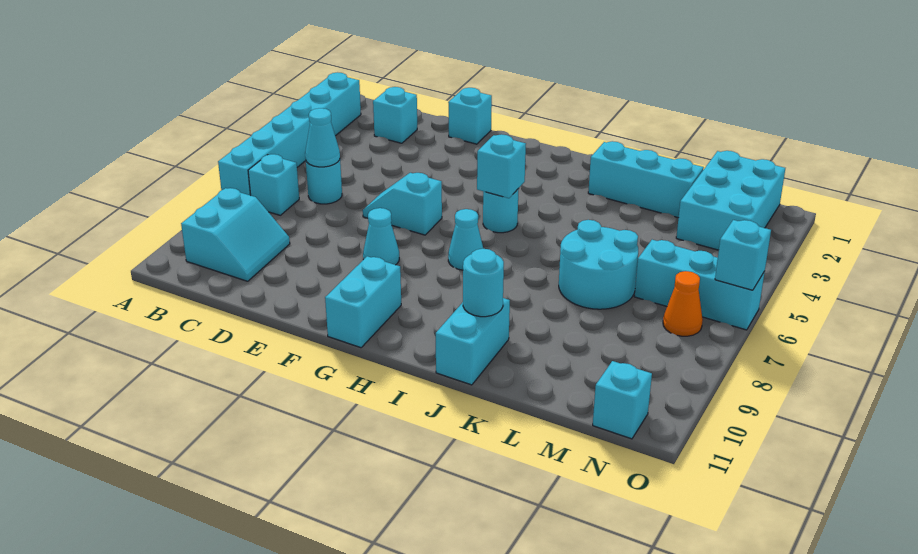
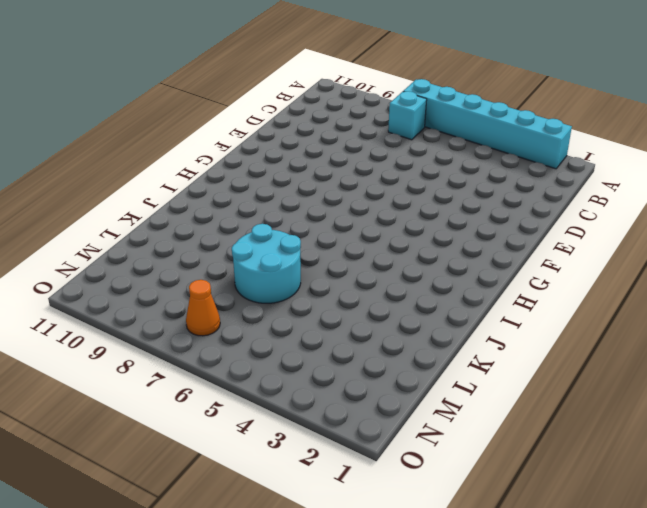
none -> cyan 2x2 slope [181,188,290,281]
none -> cyan 1x1 brick [373,87,417,143]
none -> cyan 1x1 round brick [306,160,342,204]

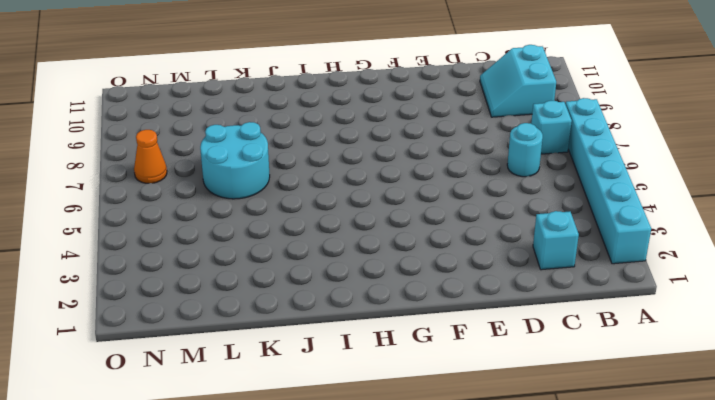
none -> cyan 1x1 brick [448,88,492,144]
none -> cyan 1x2 slope [363,173,442,235]
none -> cyan 1x1 cone [363,208,399,265]

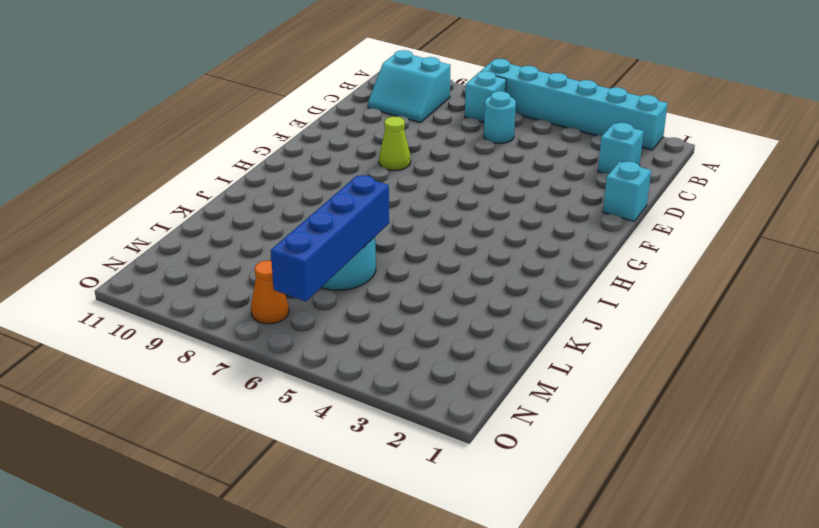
lime 1x1 cone [379,117,411,170] -> cyan 1x1 cone [363,208,399,265]
blue 1x4 brick [271,175,389,301] -> none
none -> cyan 1x2 slope [363,173,442,235]
none -> cyan 1x2 brick [325,256,401,348]
none -> cyan 1x1 round brick [483,188,519,233]

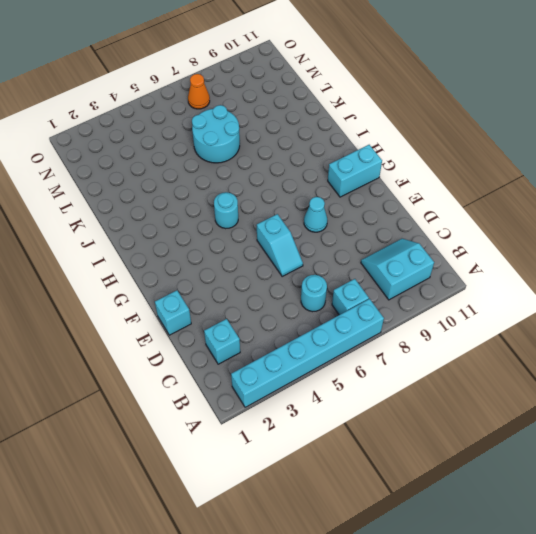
none -> cyan 1x1 cone [448,209,483,270]
none -> cyan 1x3 brick [588,141,704,218]
none -> cyan 1x2 brick [436,298,510,385]

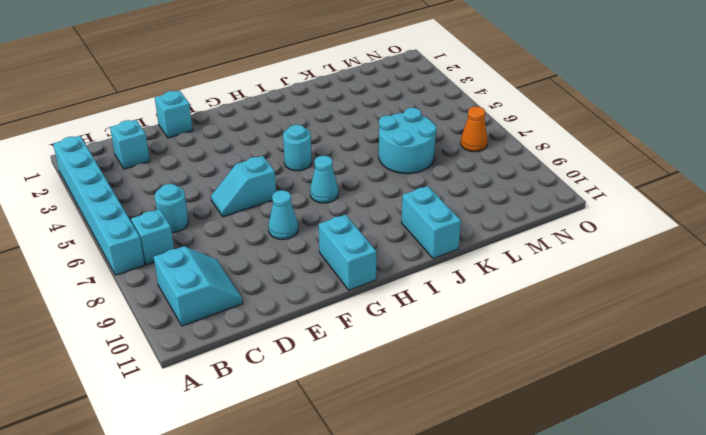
none -> cyan 1x3 brick [588,141,704,218]
none -> cyan 2x3 brick [676,151,785,250]
none -> cyan 1x3 brick [634,240,765,330]

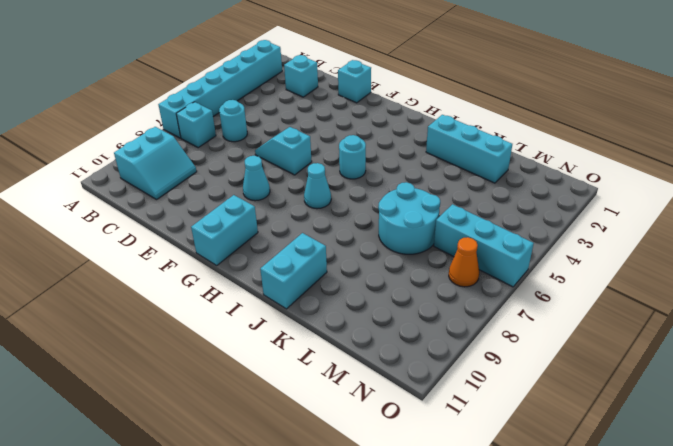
none -> cyan 2x3 brick [676,151,785,250]
none -> cyan 1x1 brick [593,361,652,439]
none -> cyan 1x1 cone [305,108,340,167]

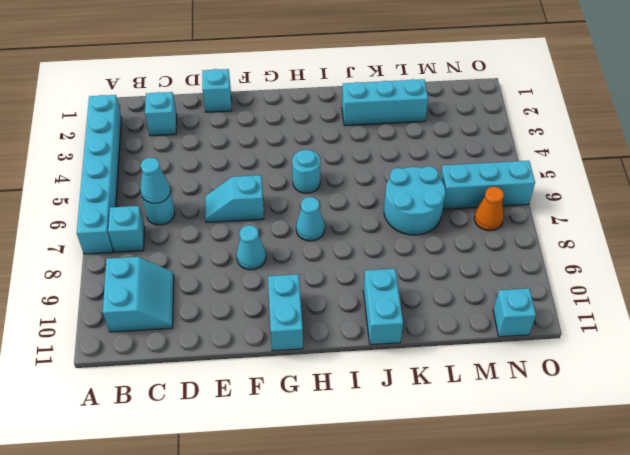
none -> cyan 2x3 brick [676,151,785,250]
none -> cyan 1x1 brick [477,134,526,198]
none -> cyan 1x1 round brick [463,249,504,317]

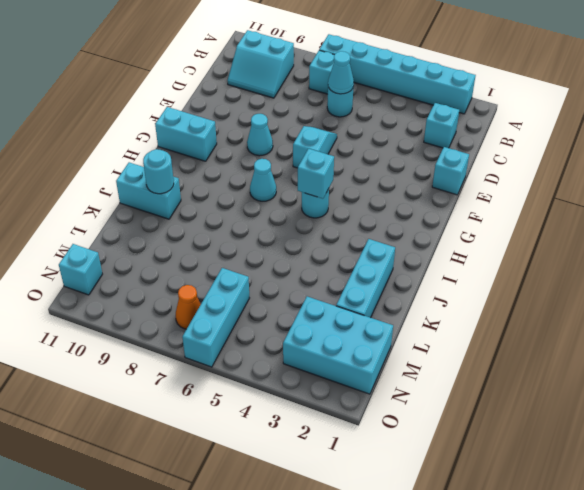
none -> cyan 2x2 round brick [559,220,638,309]
none -> cyan 1x1 brick [715,220,771,290]

